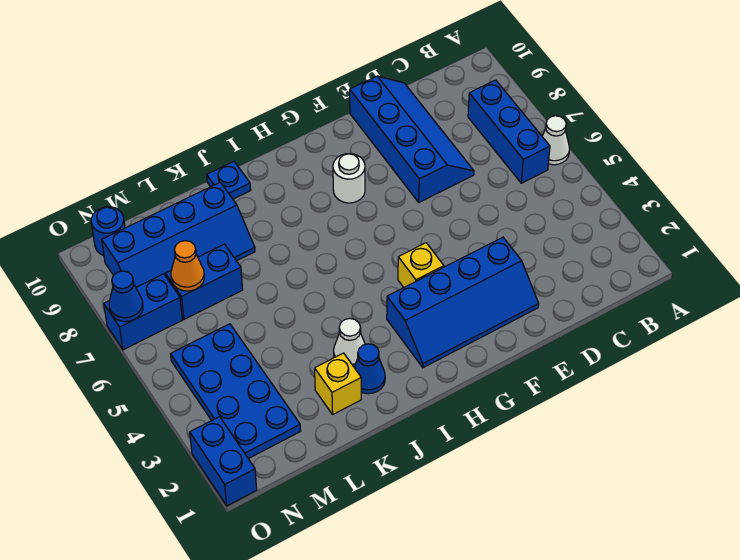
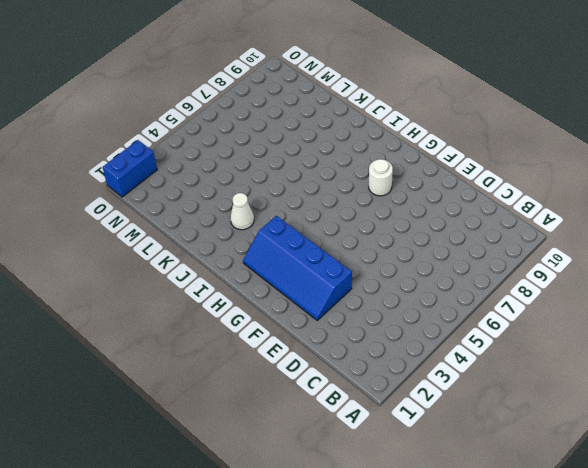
none -> white 1x1 cone [542,116,570,165]
none -> blue 1x3 brick [468,80,550,183]
none -> blue 2x4 slope [350,76,474,202]

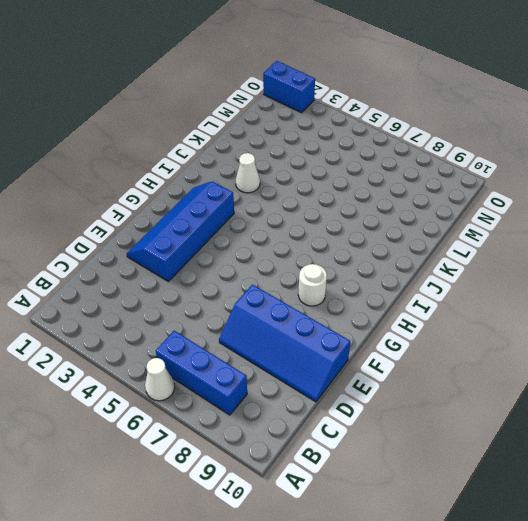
none -> yellow 1x1 brick [398,243,444,287]
none -> blue 1x1 cone [354,344,385,394]
none -> blue 1x1 plate [207,162,251,199]

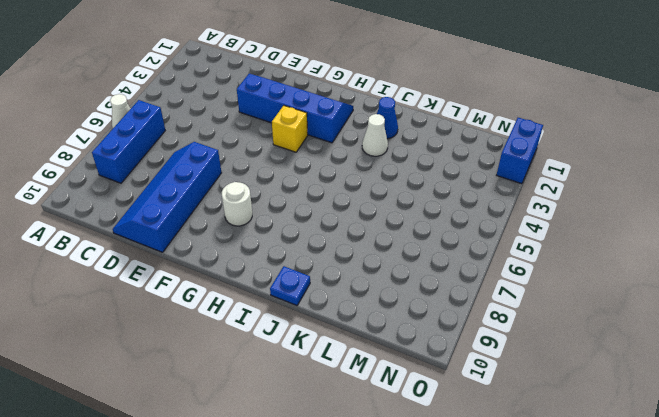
none -> yellow 1x1 brick [315,353,361,414]
none -> blue 2x4 slope [102,182,255,287]
none -> blue 1x2 brick [165,244,243,319]

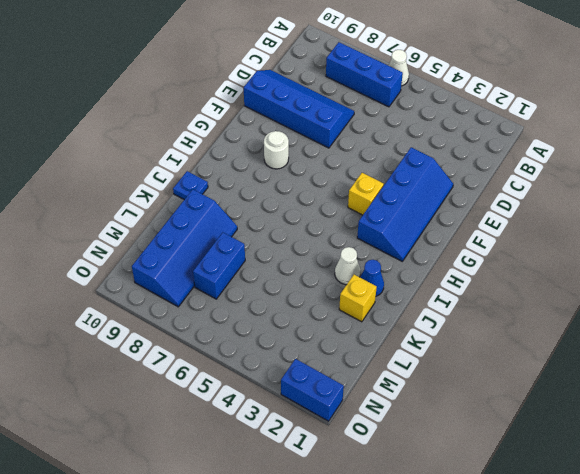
none -> blue 2x4 plate [171,324,301,459]
none -> blue 1x2 brick [104,274,182,350]
none -> blue 1x1 round brick [91,207,125,256]

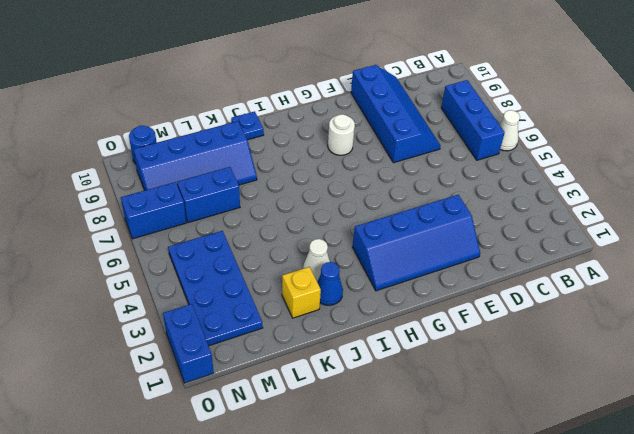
none -> yellow 1x1 brick [398,243,444,287]
none -> orange 1x1 cone [171,241,204,291]
none -> blue 1x1 cone [109,271,143,322]

